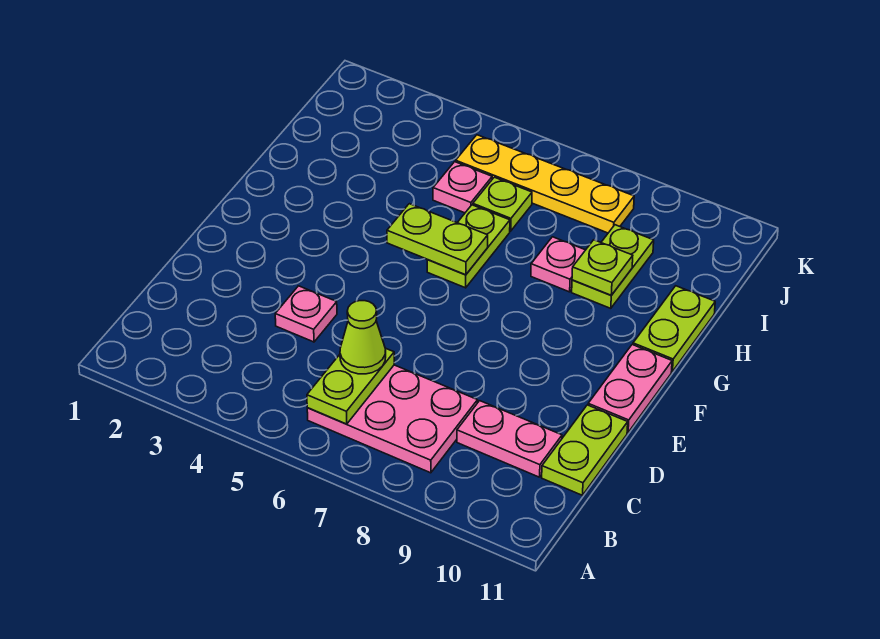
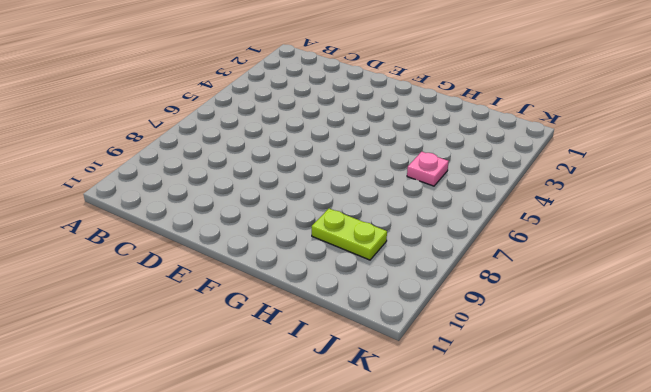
none -> pink 2x3 plate [307,365,478,473]
none -> pink 1x2 plate [457,401,562,477]
none -> lime 1x2 plate [542,405,628,495]

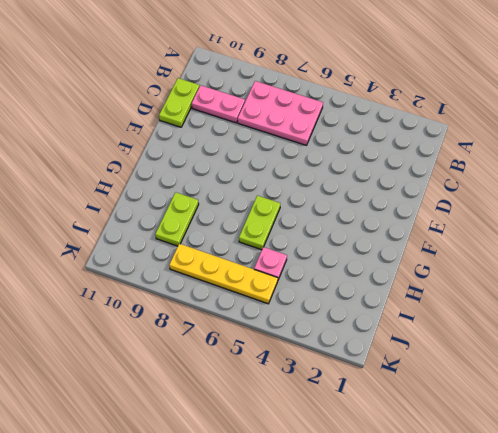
none -> pink 1x1 plate [275,286,337,342]
none -> pink 1x2 plate [588,345,672,432]
none -> lime 1x2 plate [633,286,715,371]

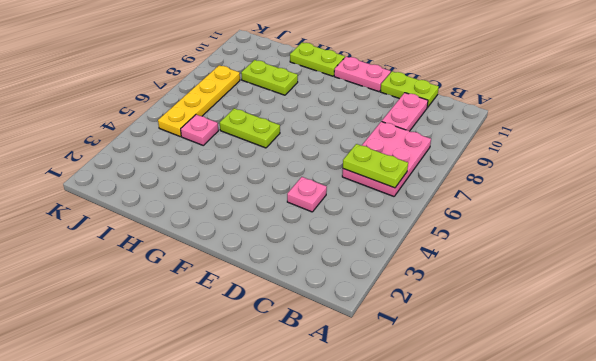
none -> pink 1x1 plate [531,237,585,292]
none -> lime 1x1 plate [473,177,532,231]
none -> lime 1x2 plate [387,204,488,275]

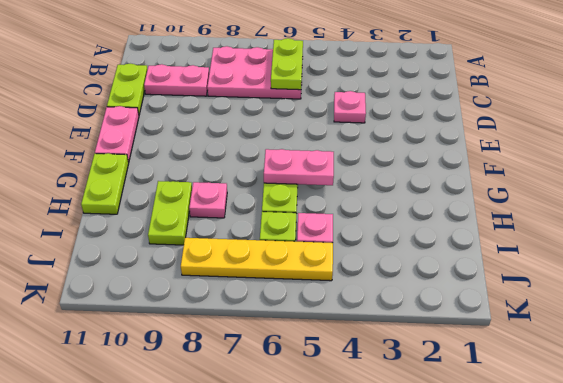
pink 1x2 plate [264,149,334,185] -> lime 1x2 plate [387,204,488,275]
none -> lime 1x1 plate [572,240,633,295]
none -> lime 1x1 cone [340,301,386,374]

